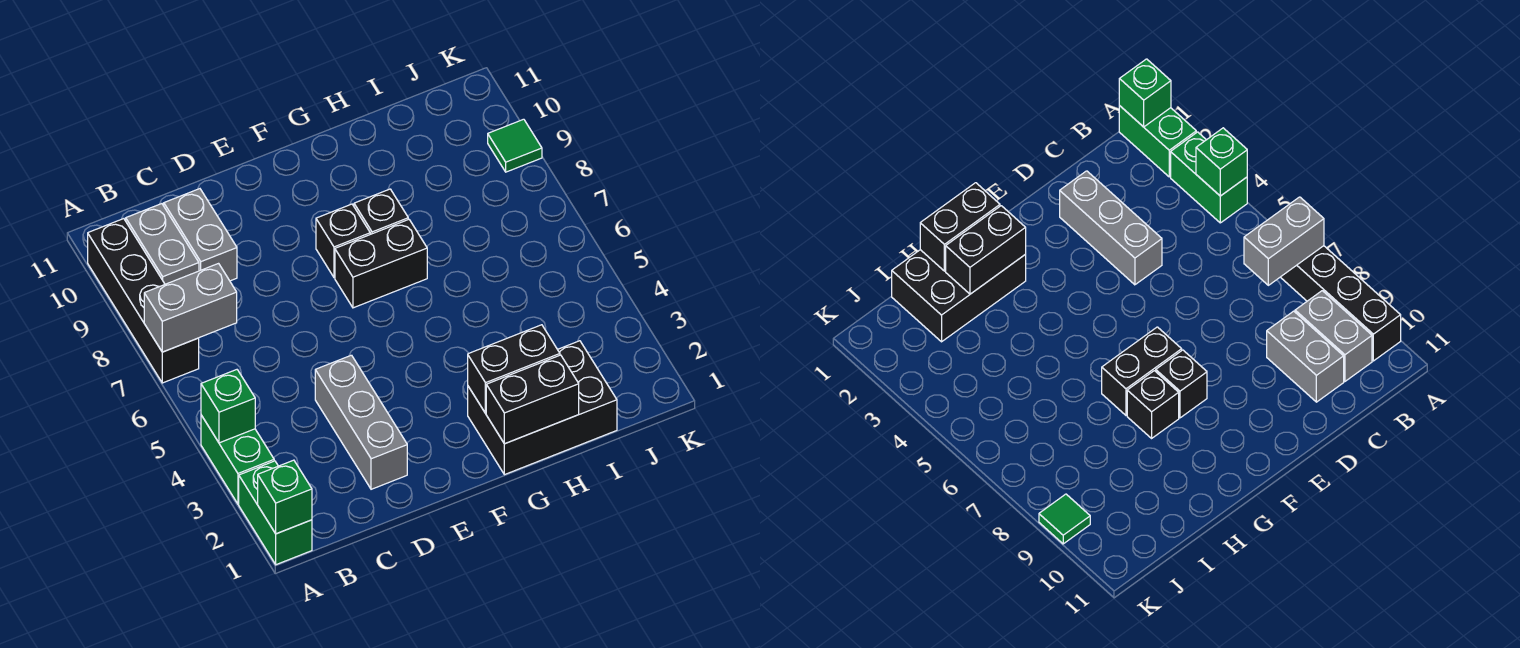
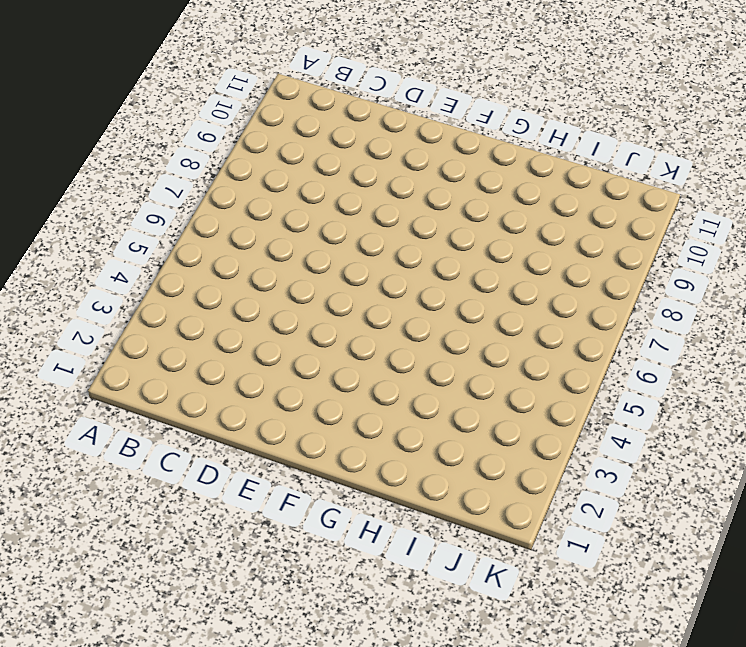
none -> green 1x2 brick [239,461,312,565]
none -> green 1x2 brick [201,415,274,504]
none -> black 1x4 brick [88,219,199,383]

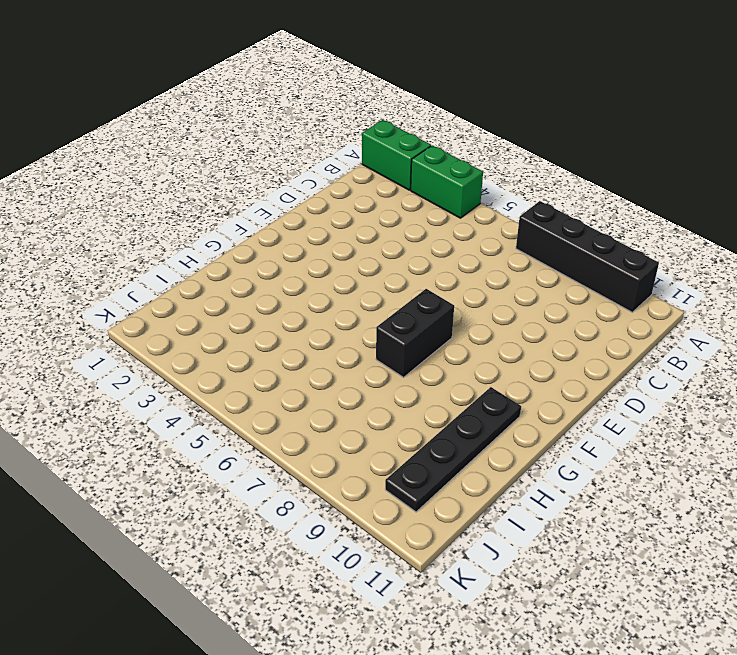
black 1x4 plate [385,387,521,512] -> none
none -> grey 1x2 brick [126,204,199,284]
none -> grey 1x2 brick [164,189,237,281]
none -> grey 1x3 brick [315,355,407,489]

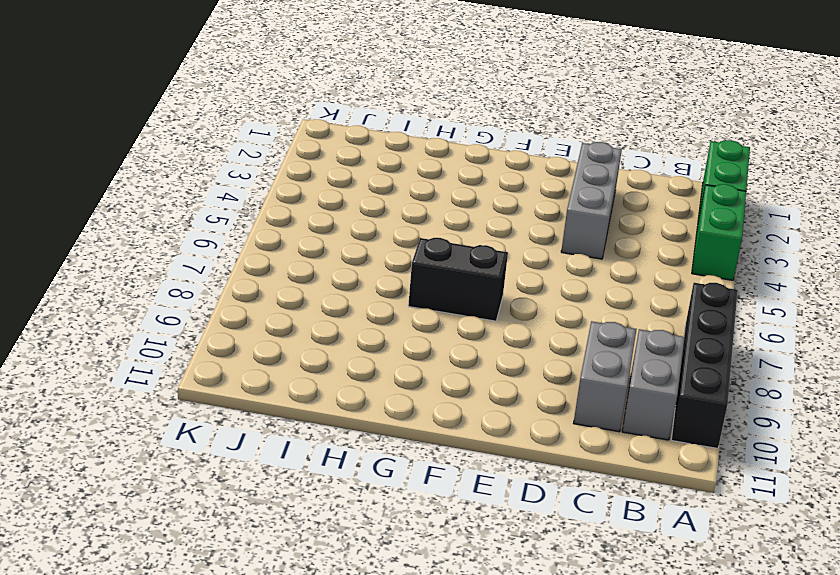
none -> black 1x1 brick [316,204,370,278]
none -> black 2x3 brick [468,341,617,475]
none -> black 1x1 brick [354,189,408,234]

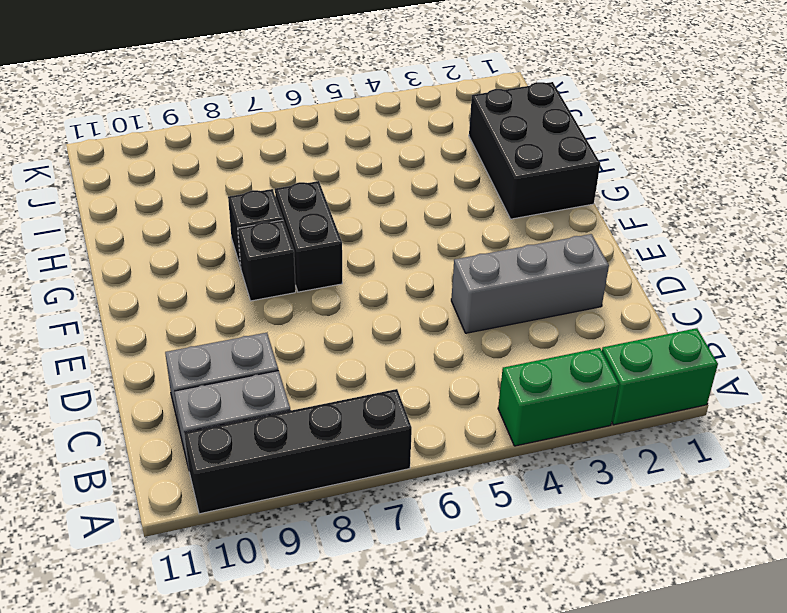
none -> green 1x1 tile [488,119,542,172]
none -> green 1x1 brick [258,460,312,534]
none -> green 1x1 brick [201,370,255,443]

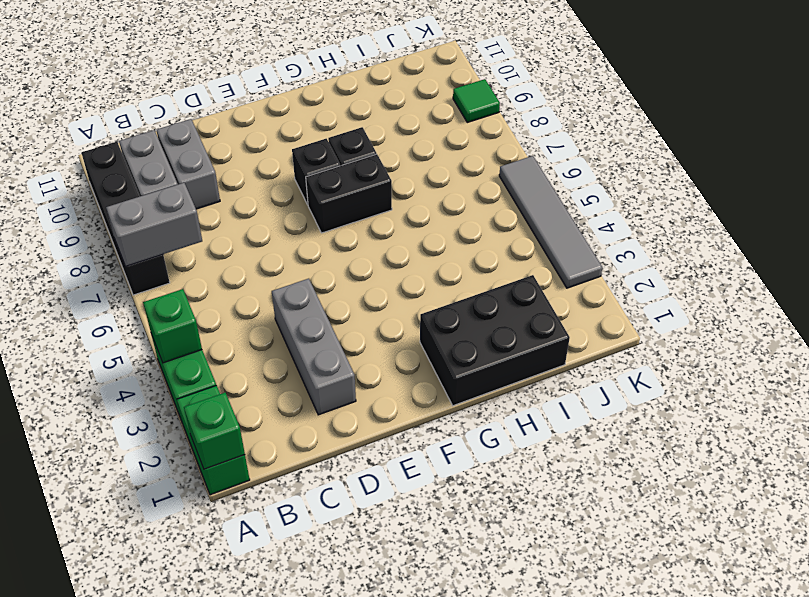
grey 1x4 tile [499,156,602,288] -> none
none -> black 1x2 brick [486,355,579,444]
none -> black 1x2 brick [468,325,560,413]

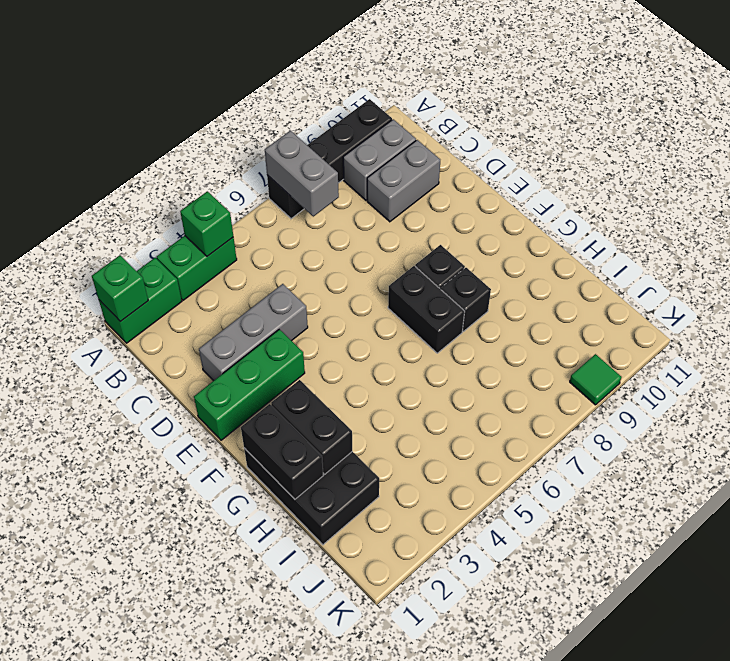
green 1x3 brick [194,329,305,440] -> none

